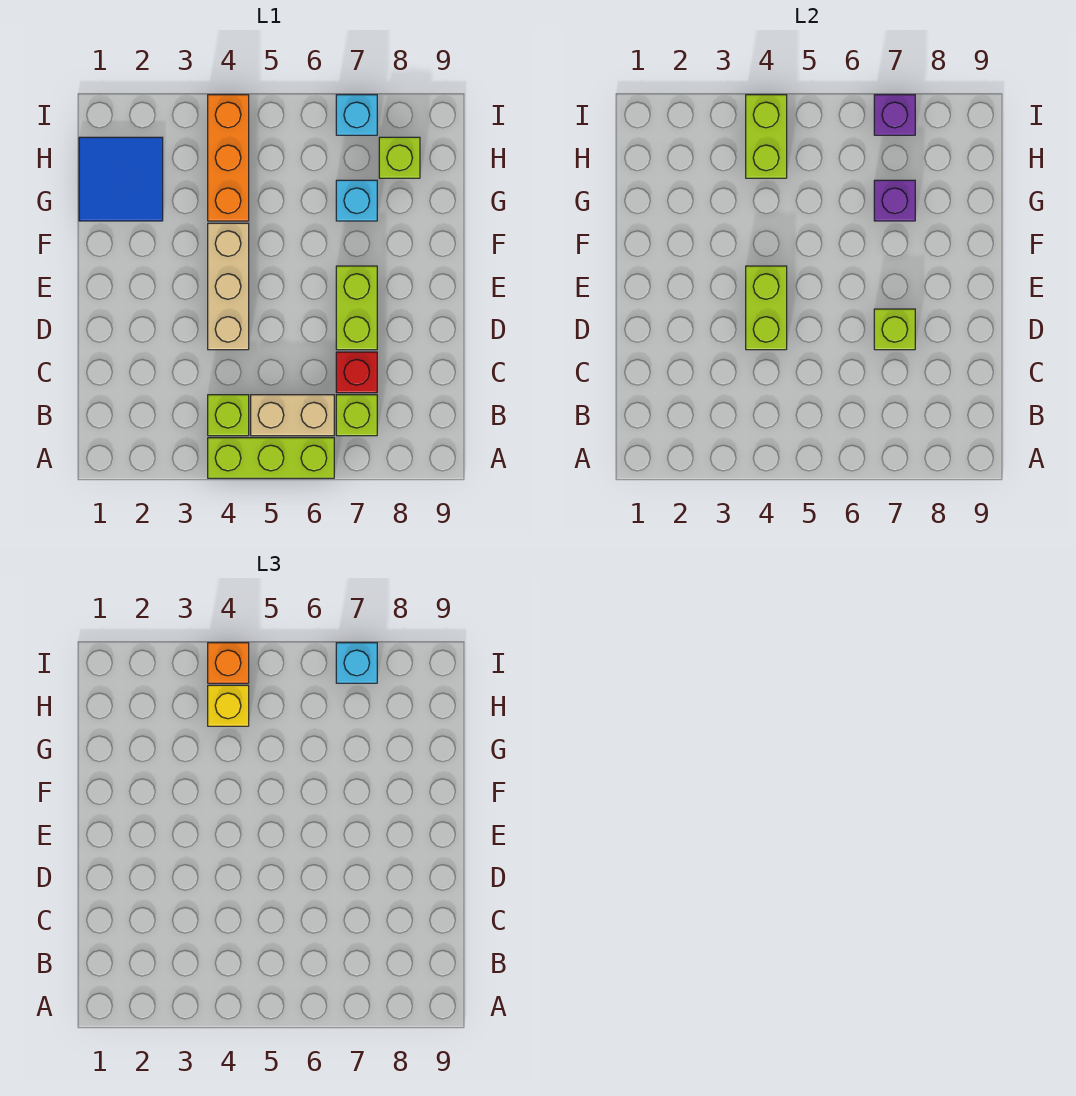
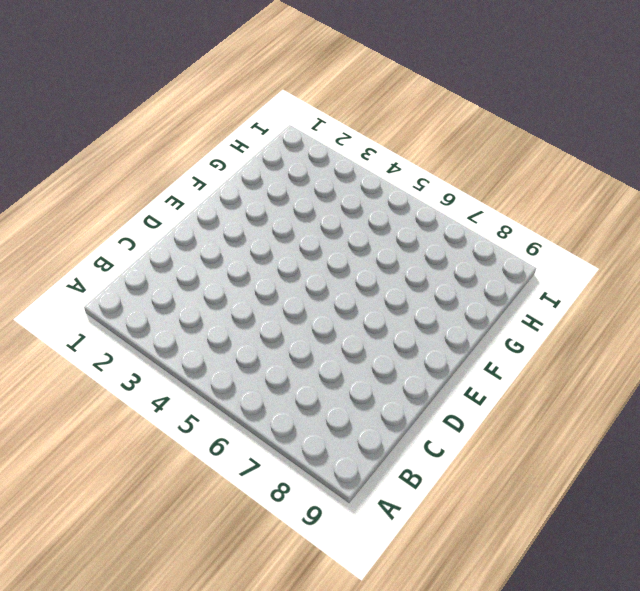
none -> lime 1x3 brick [208,438,334,478]
none -> lime 1x1 brick [208,395,249,436]
none -> tan 1x2 brick [251,395,334,436]

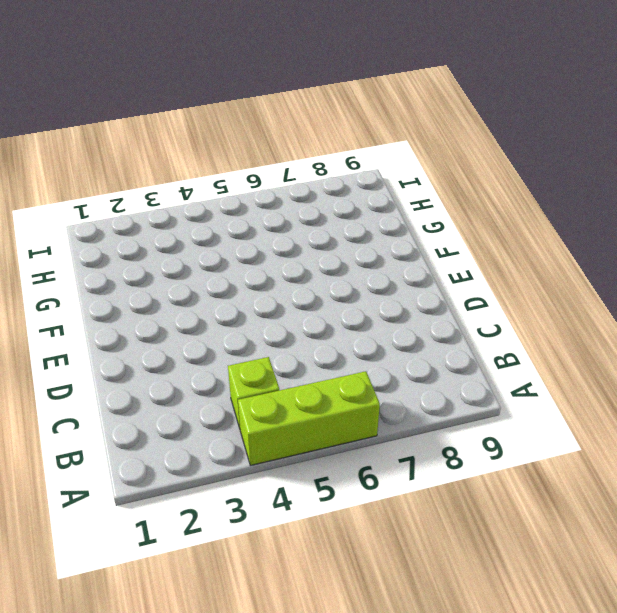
none -> tan 1x2 brick [251,395,334,436]
none -> lime 1x1 brick [336,395,377,436]
none -> red 1x1 brick [336,352,377,393]

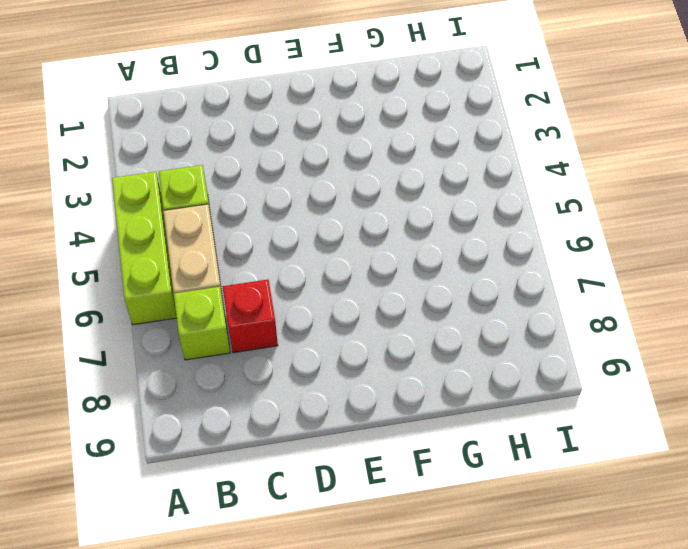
none -> tan 1x3 brick [208,223,249,350]
none -> lime 1x2 brick [336,266,377,350]
none -> blue 2x2 tile [79,137,163,221]

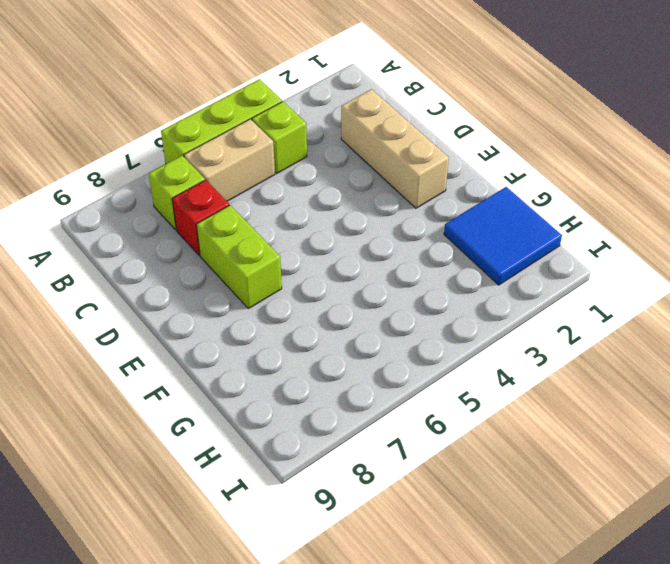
tan 1x3 brick [341,89,449,208] -> tan 1x3 brick moved to [208,223,249,350]
none -> orange 1x3 brick [208,95,249,221]
none -> cyan 1x1 brick [336,180,377,221]
none -> lime 1x1 brick [379,137,420,178]

